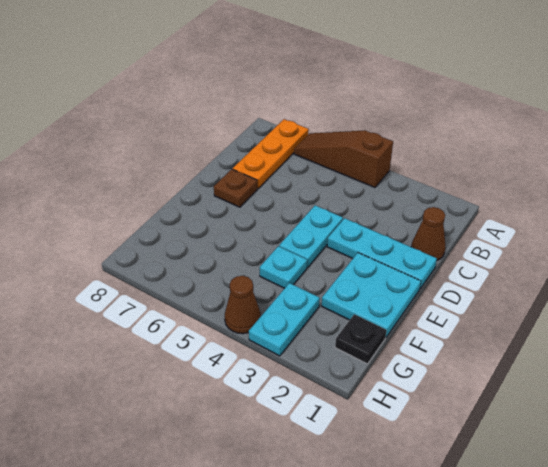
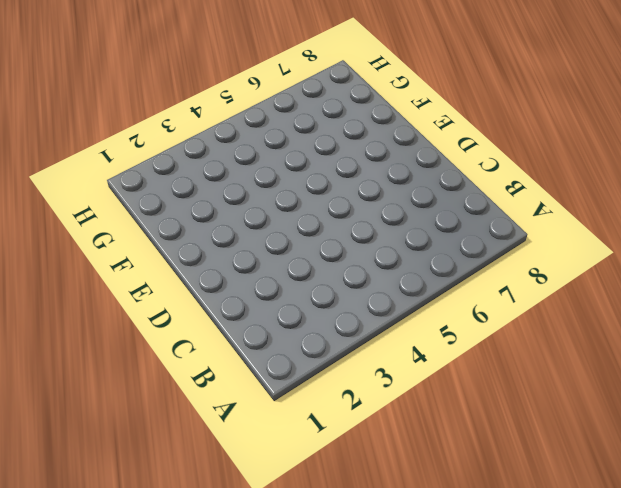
none -> brown 1x3 slope [294,130,393,187]
none -> orange 1x3 plate [233,119,309,188]

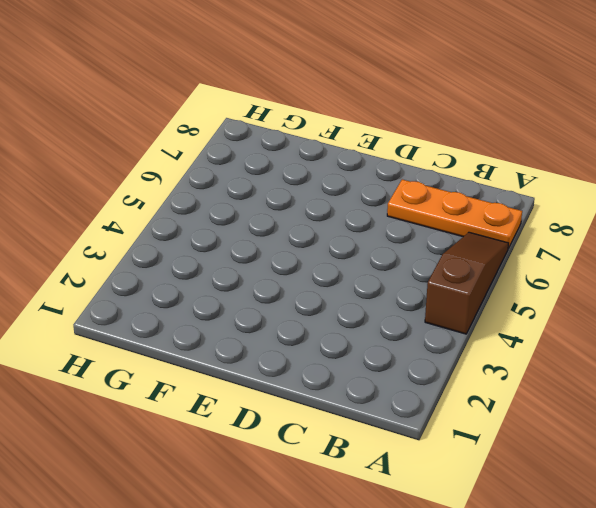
none -> brown 1x1 cone [411,207,446,260]
none -> cyan 1x3 plate [327,218,437,289]

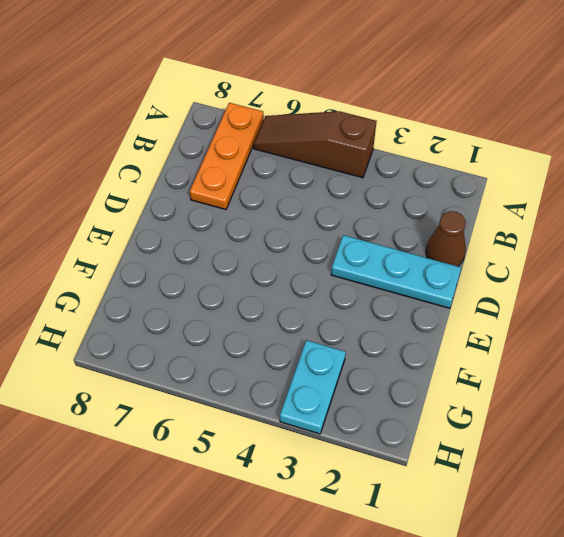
none -> cyan 1x2 plate [279,205,343,268]
none -> brown 1x1 plate [214,169,257,207]

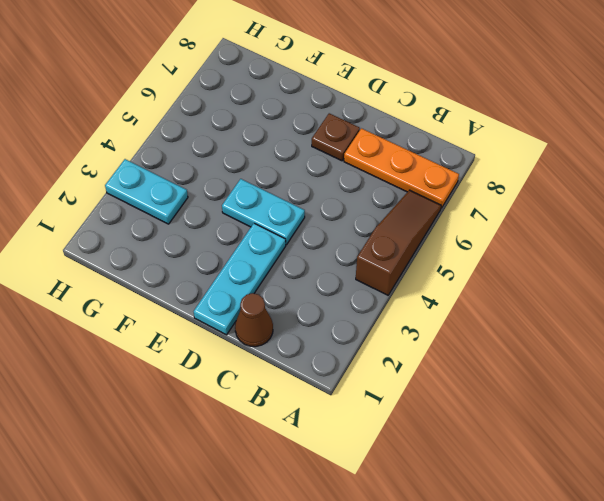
none -> cyan 2x2 plate [322,253,421,338]
none -> cyan 1x1 plate [260,246,307,288]

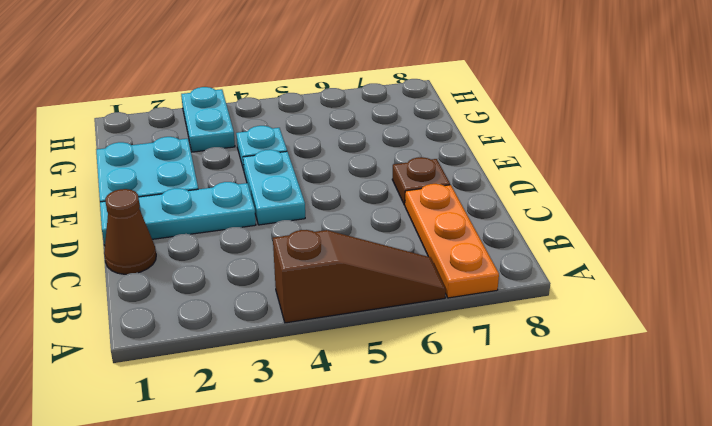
none -> black 1x1 plate [335,314,386,364]
none -> brown 1x1 cone [225,276,261,334]

